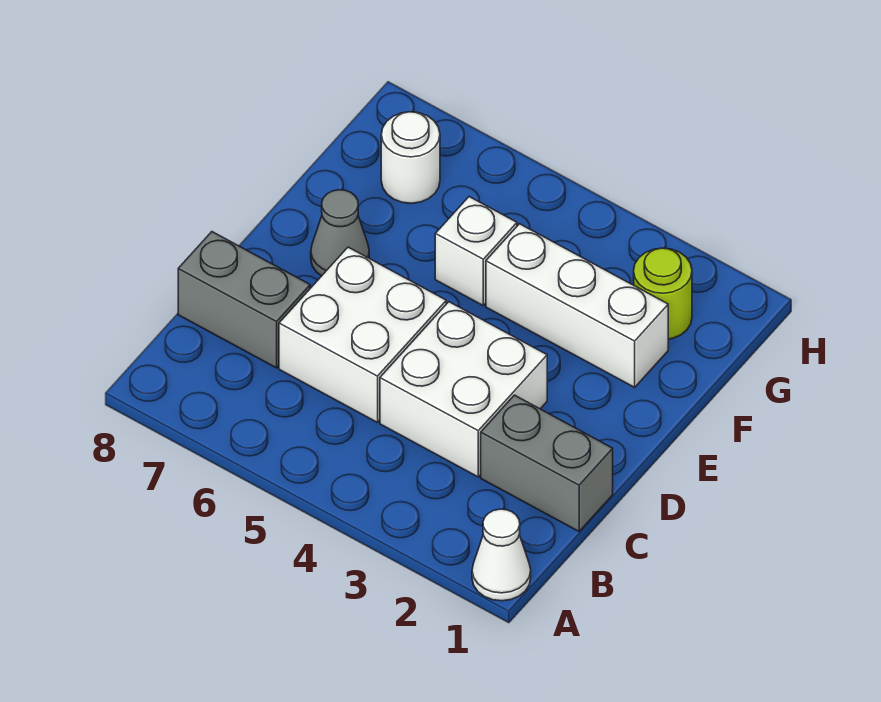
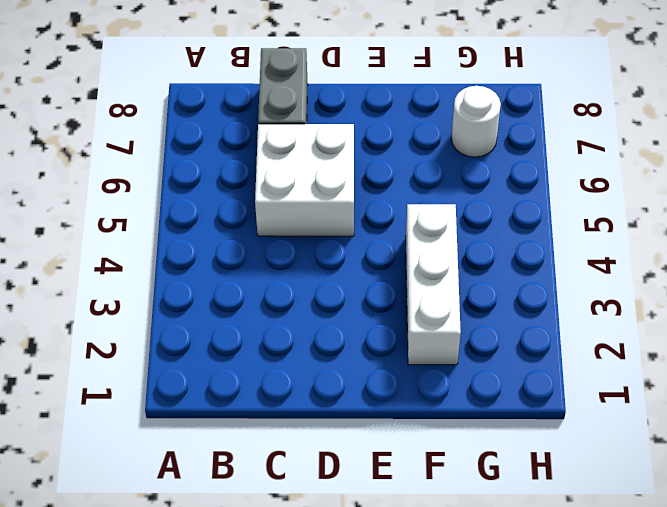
none -> white 1x1 cone [472,509,531,601]
none -> grey 1x2 brick [481,395,613,531]

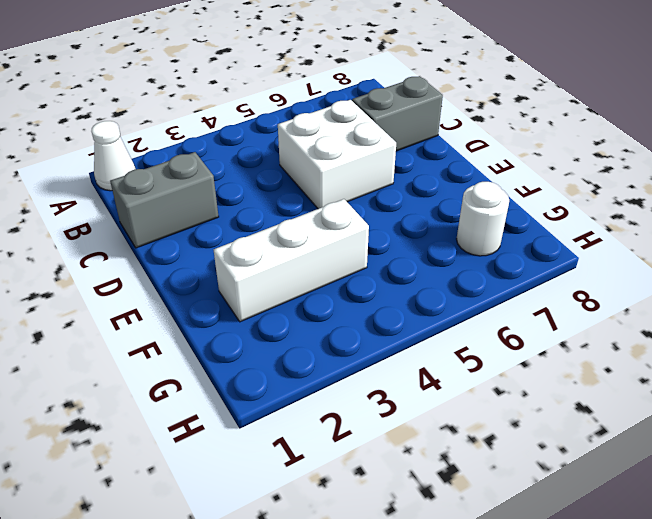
none -> white 2x2 brick [380,302,547,477]
none -> grey 1x1 cone [311,190,369,276]

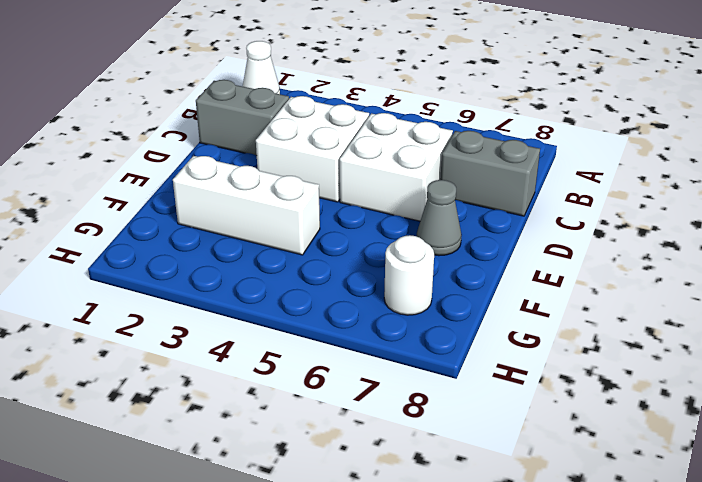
none -> white 1x1 brick [435,197,517,305]
none -> lime 1x1 round brick [634,248,692,339]

